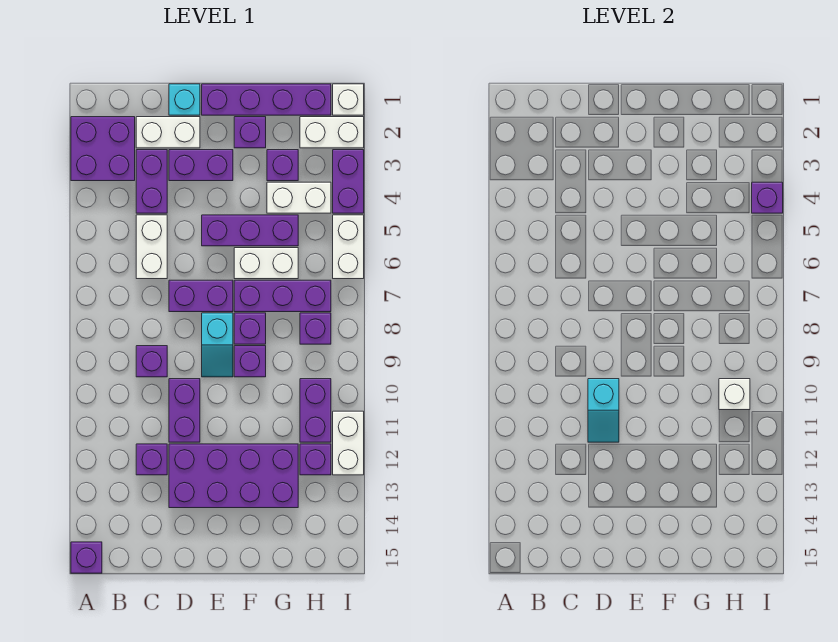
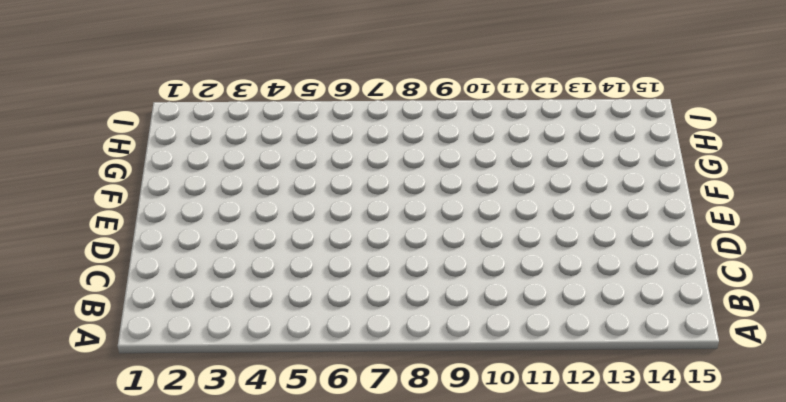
none -> purple 2x2 brick [71,117,135,181]
none -> purple 1x1 brick [71,542,102,573]
none -> white 1x2 brick [136,117,200,148]
none -> purple 1x2 brick [136,150,167,213]

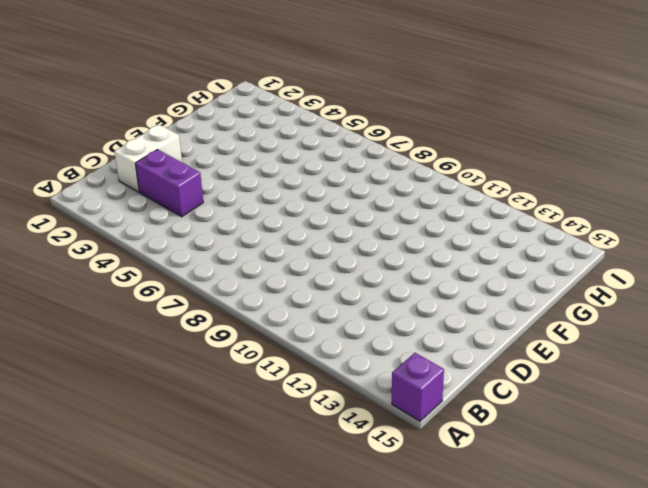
none -> purple 2x2 brick [71,117,135,181]
none -> white 1x2 brick [136,215,167,279]
none -> purple 1x1 brick [136,346,167,377]
none -> purple 1x1 brick [136,444,167,475]

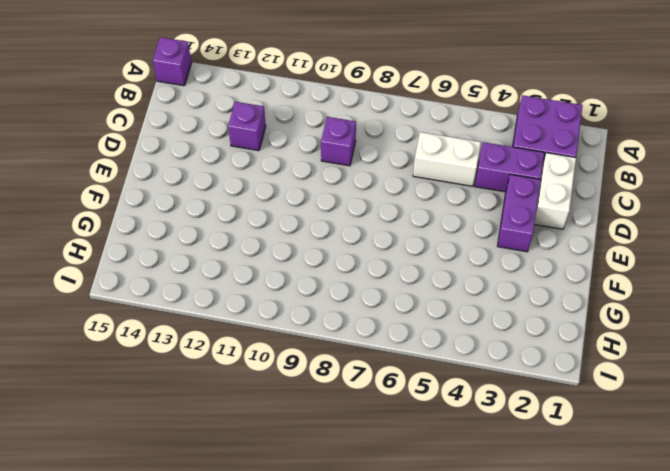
none -> cyan 1x1 brick [169,84,200,115]
none -> purple 1x2 brick [169,280,233,312]
none -> purple 1x2 brick [169,379,200,442]
none -> purple 2x4 brick [169,444,298,508]

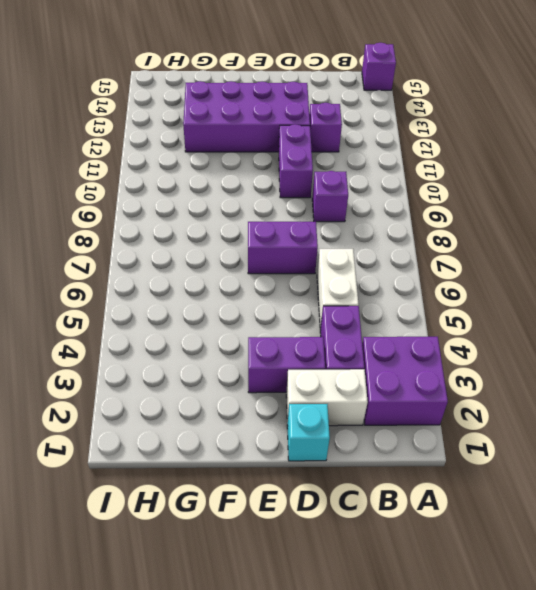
none -> purple 1x4 brick [202,84,331,115]
none -> purple 1x3 brick [202,215,298,246]
none -> cyan 1x2 slope [202,313,233,377]
none -> purple 1x1 brick [234,117,266,148]

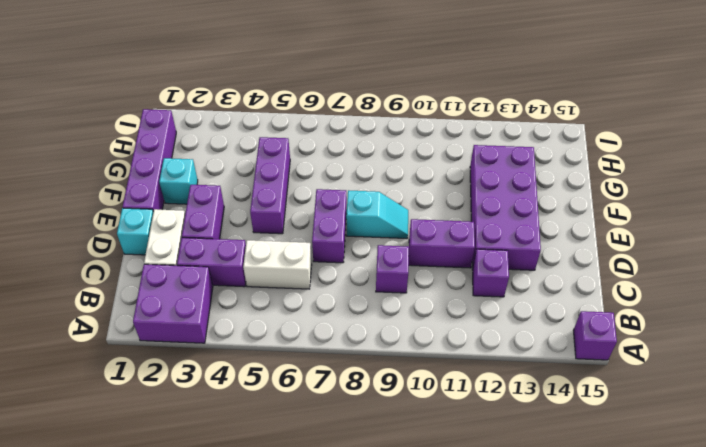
cyan 1x1 brick [159,158,198,204] -> purple 1x1 brick [234,117,266,148]
none -> white 1x2 brick [234,248,298,279]
none -> purple 1x3 brick [234,280,331,312]
none -> purple 1x1 brick [234,313,266,344]
none -> purple 1x1 brick [234,346,266,377]

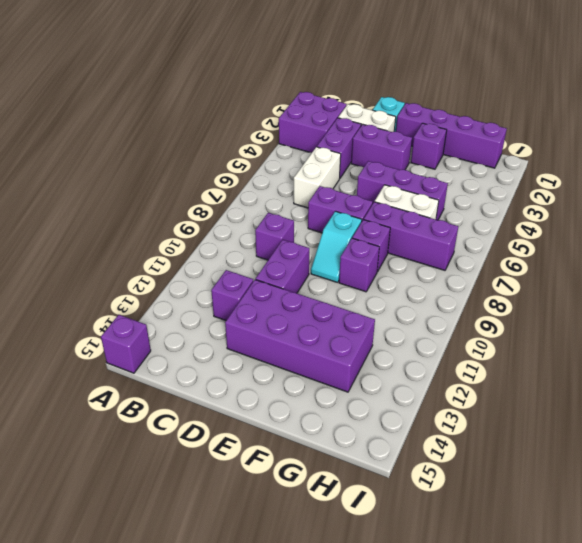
none -> purple 1x1 brick [267,150,298,181]
none -> white 1x2 brick [267,182,331,213]
none -> white 1x2 brick [300,117,364,148]
none -> purple 1x1 brick [300,313,331,344]

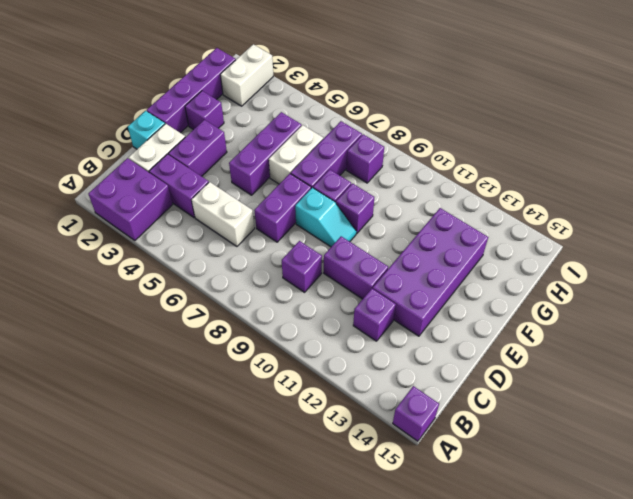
none -> purple 1x1 brick [267,150,298,181]
none -> white 1x2 brick [267,182,331,213]
none -> purple 1x2 brick [300,379,331,442]
none -> purple 1x1 brick [300,444,331,475]

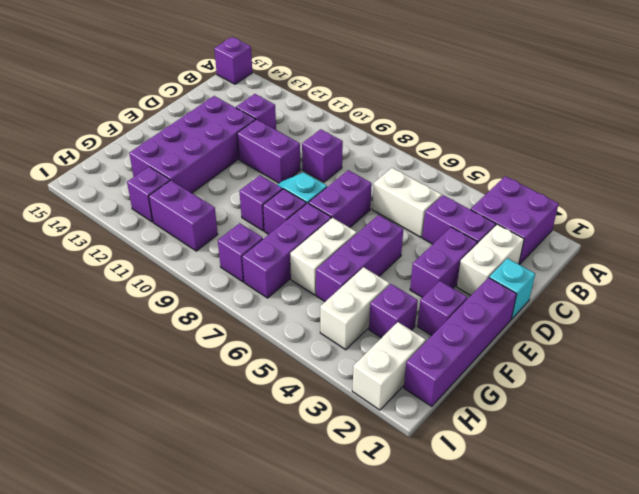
none -> white 1x1 brick [333,84,364,115]
none -> purple 1x2 brick [333,150,364,213]
none -> white 1x2 brick [333,215,364,279]
none -> white 1x2 brick [333,411,364,475]

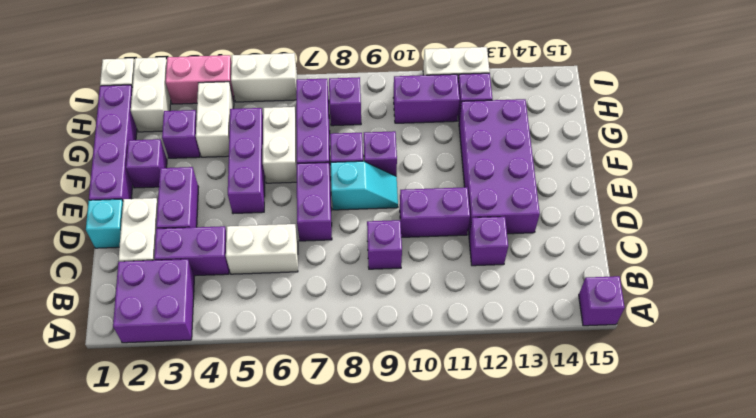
pink 1x2 brick [166,55,234,104] -> purple 1x2 brick [333,150,364,213]
none -> cyan 1x2 slope [588,379,619,442]
none -> white 1x1 brick [719,379,750,410]
none -> purple 1x1 brick [752,182,783,213]

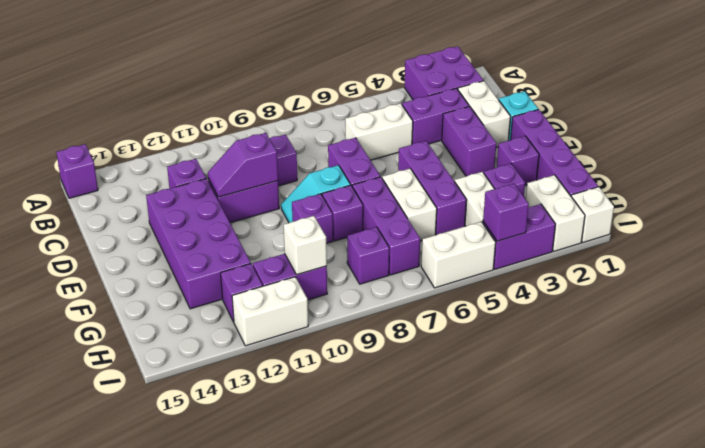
purple 1x2 slope [208,133,278,197] -> cyan 1x2 slope [588,379,619,442]

